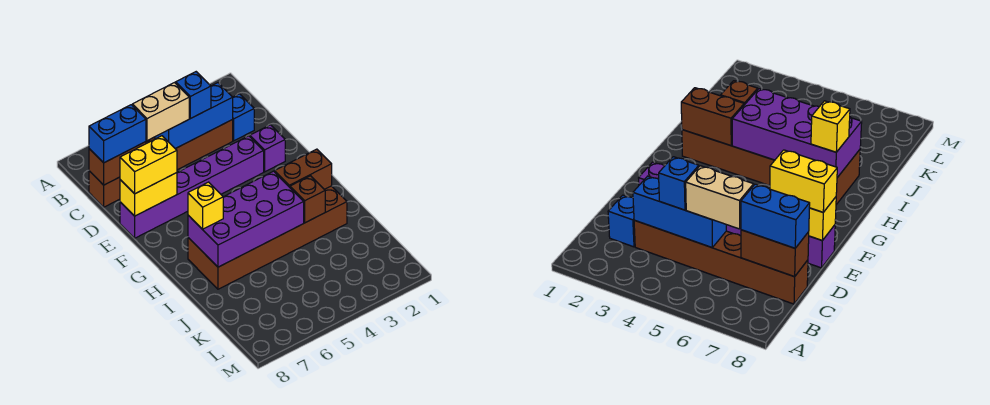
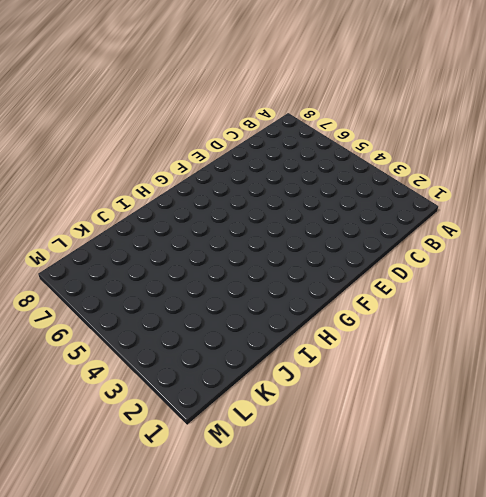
none -> blue 1x1 brick [232,94,254,141]
none -> brown 1x6 brick [89,120,233,207]
none -> purple 1x1 brick [250,125,285,172]

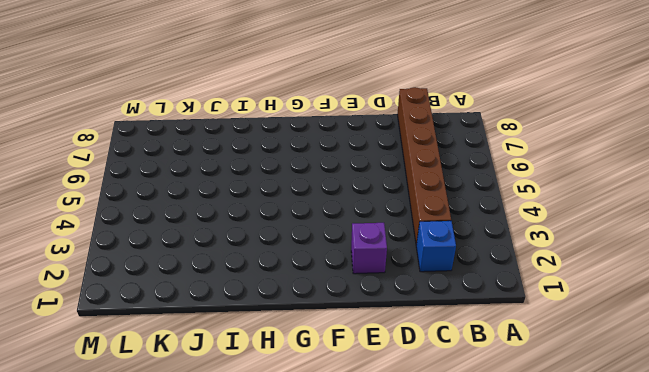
none -> purple 1x6 brick [120,136,264,238]
none -> brown 2x6 brick [188,186,347,289]
none -> blue 1x3 brick [154,83,233,149]

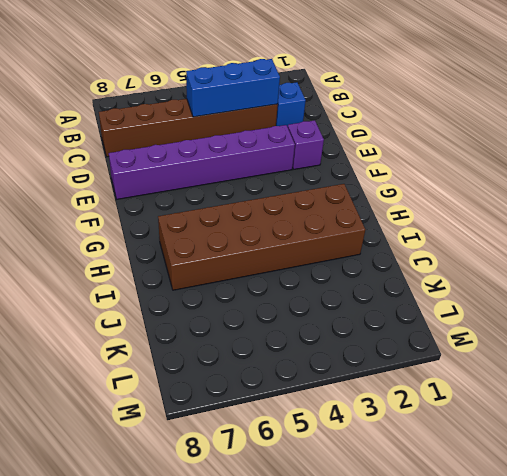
none -> brown 1x2 brick [89,142,146,185]
none -> yellow 1x2 brick [120,173,177,216]
none -> brown 1x2 brick [275,149,332,189]

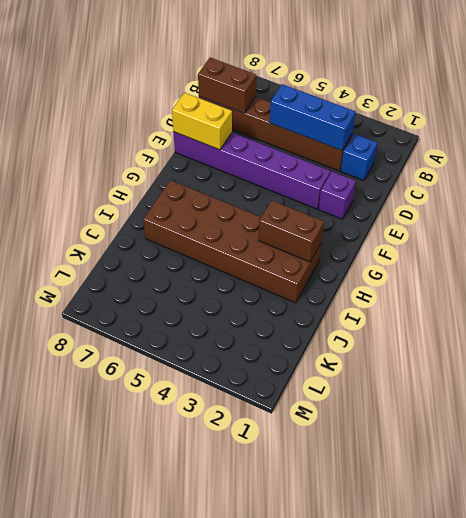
none -> purple 2x4 brick [188,171,304,267]
none -> brown 1x1 brick [290,176,325,223]
none -> blue 1x1 brick [176,72,211,119]

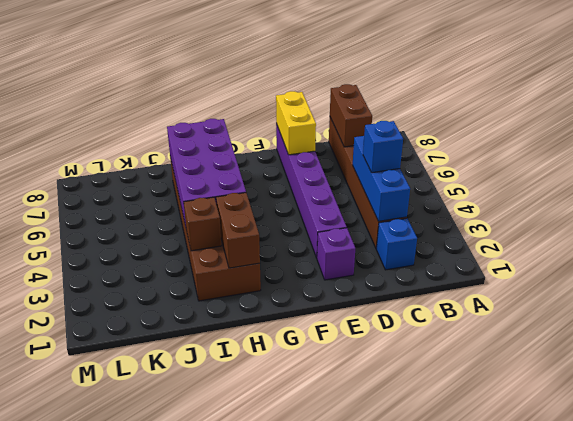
none -> tan 1x2 brick [132,83,189,141]
none -> blue 1x2 brick [89,105,146,163]
none -> yellow 1x2 brick [120,136,177,194]

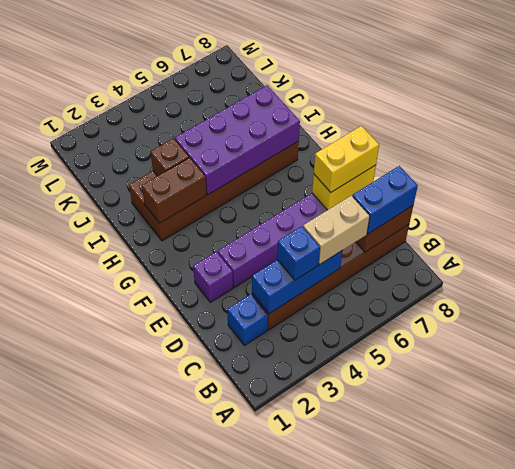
none -> yellow 1x1 brick [188,182,223,229]

